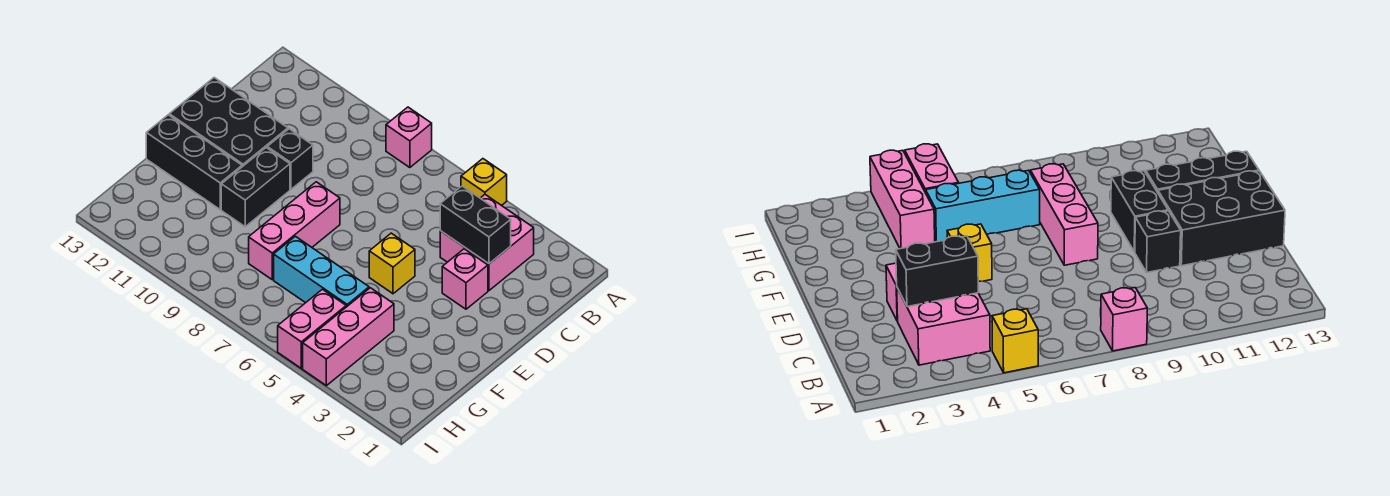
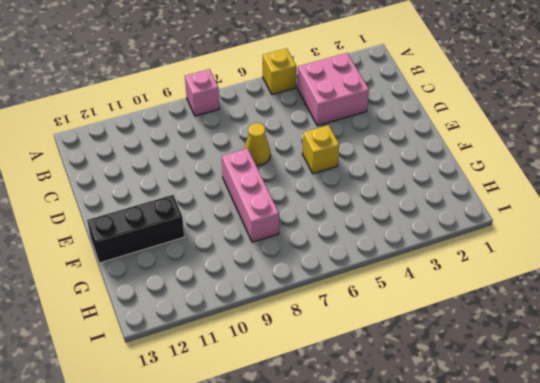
yellow 1x1 cone [244,123,270,166] -> none
none -> pink 1x1 brick [442,249,488,309]
none -> black 1x1 brick [267,129,313,189]
none -> black 2x3 brick [169,78,288,167]

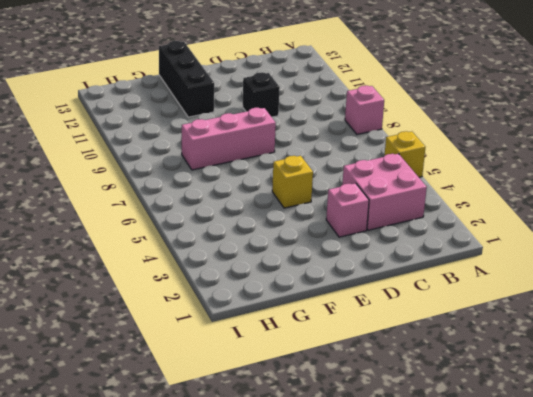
none -> black 2x3 brick [169,78,288,167]
none -> black 1x2 brick [221,148,290,227]
none -> pink 1x3 brick [303,288,394,386]

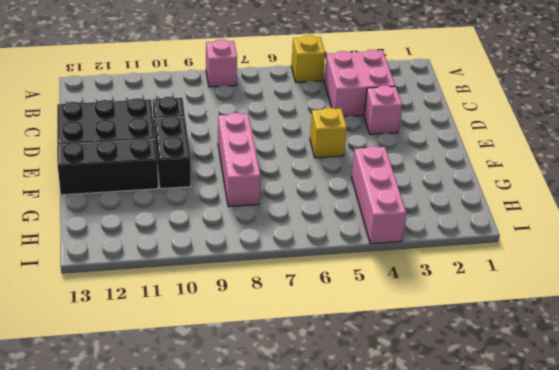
none -> cyan 1x3 brick [274,236,369,307]
none -> pink 1x2 brick [278,289,346,368]
none -> black 1x2 brick [440,186,511,264]

